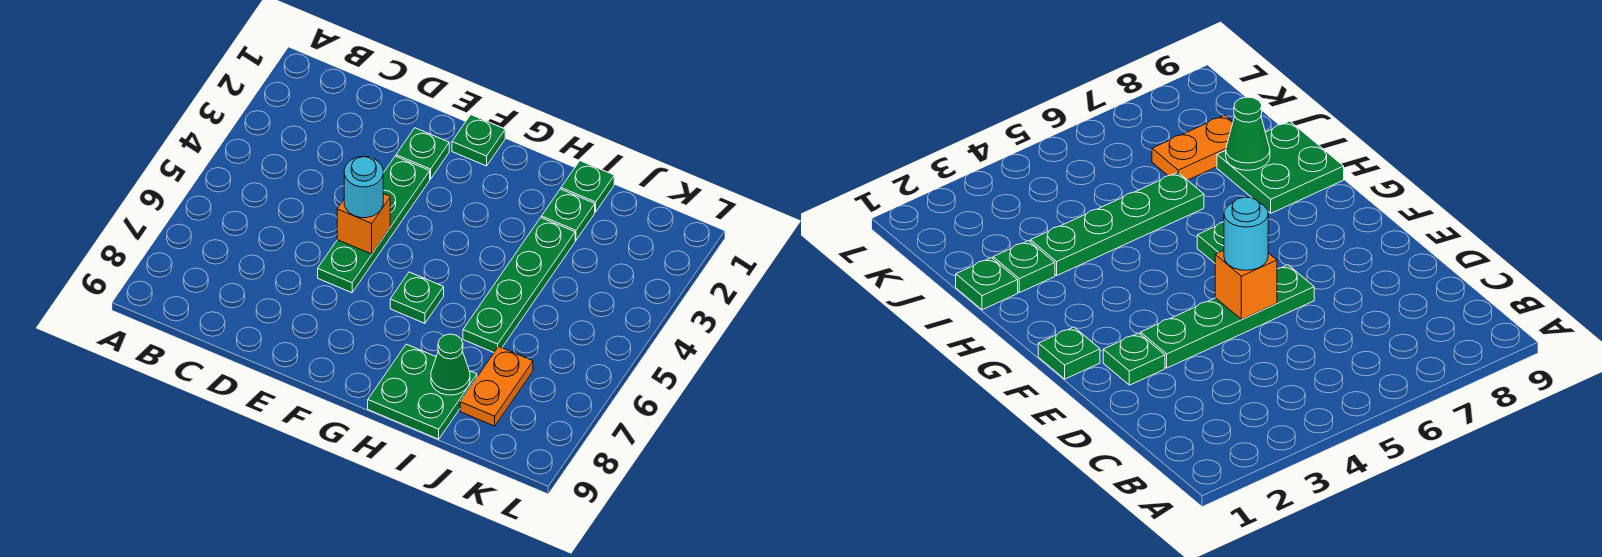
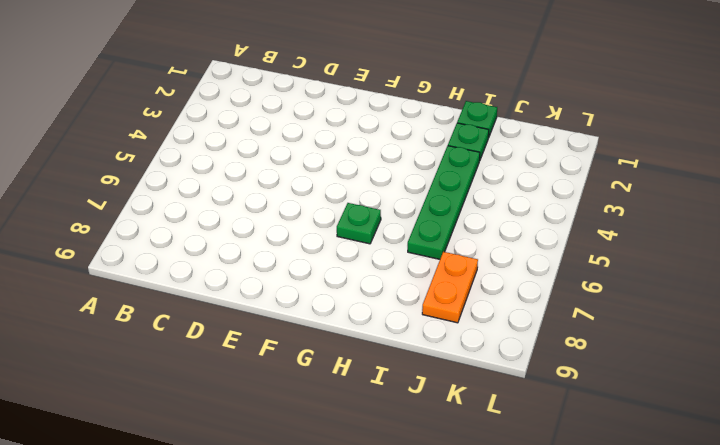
none -> green 1x1 plate [396,128,449,179]
none -> green 1x4 plate [318,156,430,293]
none -> green 1x1 plate [452,115,505,166]

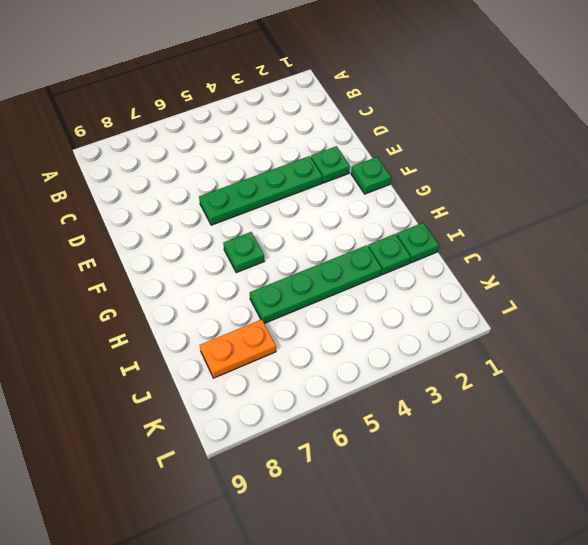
none -> green 2x2 plate [368,344,477,439]
none -> orange 1x1 brick [337,194,390,254]
none -> green 1x1 cone [431,334,470,395]

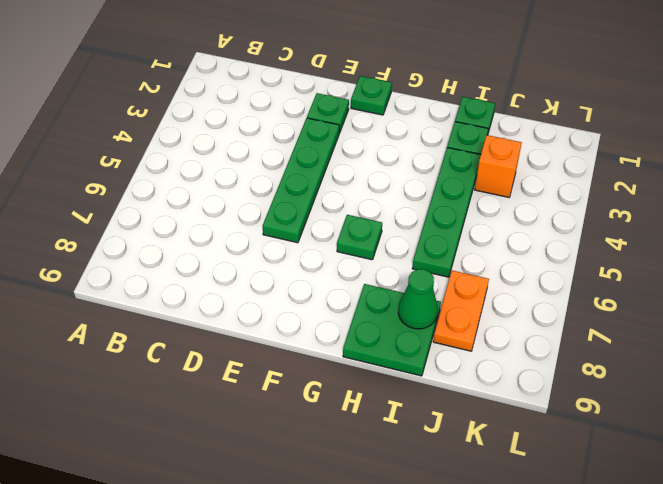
orange 1x1 brick [475,135,522,197] -> orange 1x1 brick moved to [337,194,390,254]
none -> cyan 1x1 round brick [344,157,383,218]

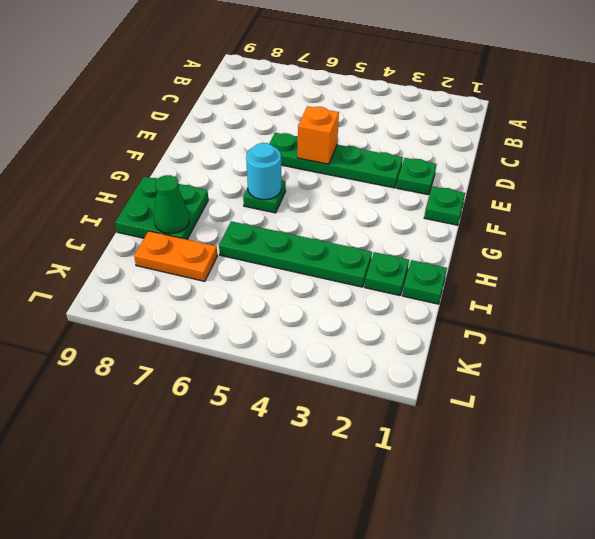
cyan 1x1 round brick [246,143,281,200] -> cyan 1x1 round brick moved to [344,157,383,218]

